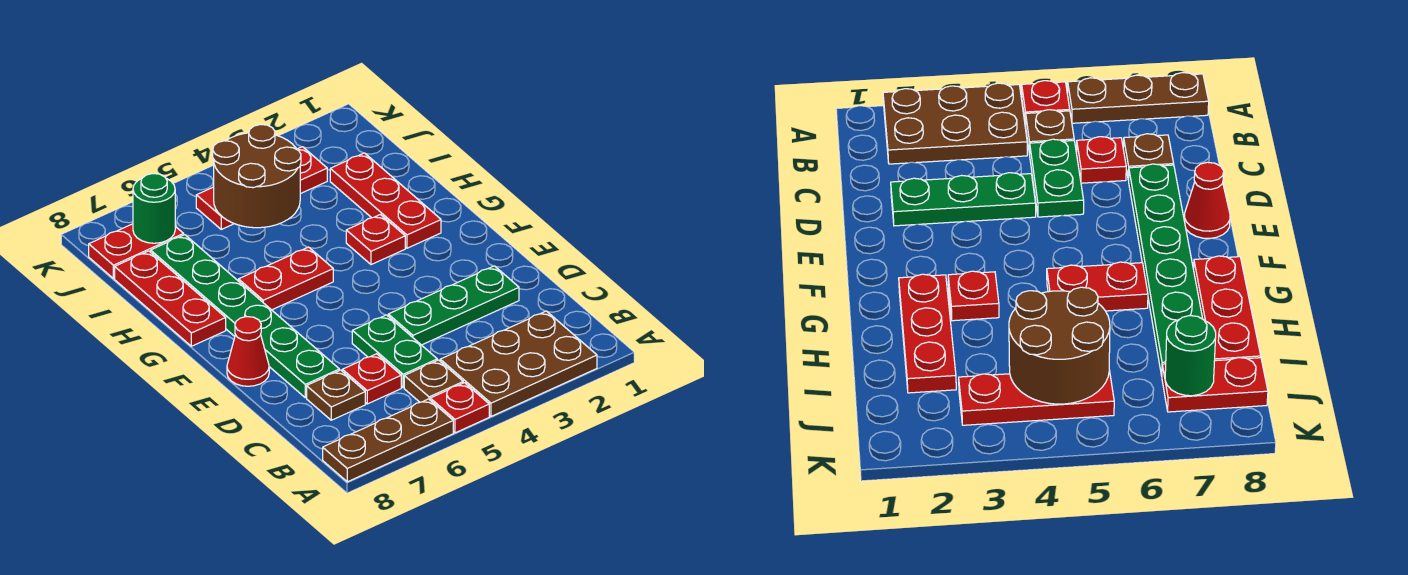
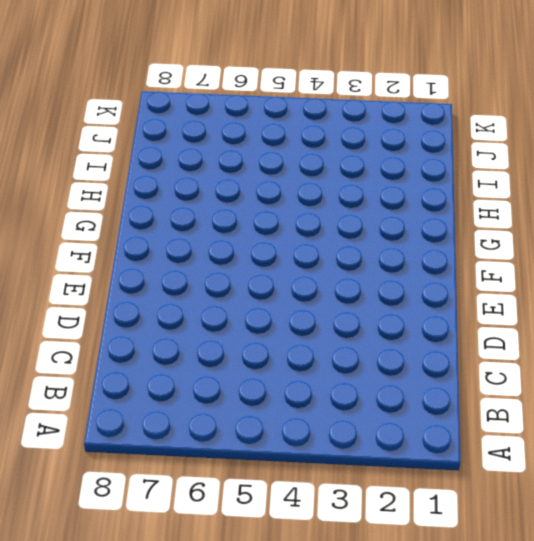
none -> brown 2x3 plate [440,311,597,416]
none -> red 1x1 plate [430,383,489,433]
none -> brown 1x3 plate [323,399,453,482]

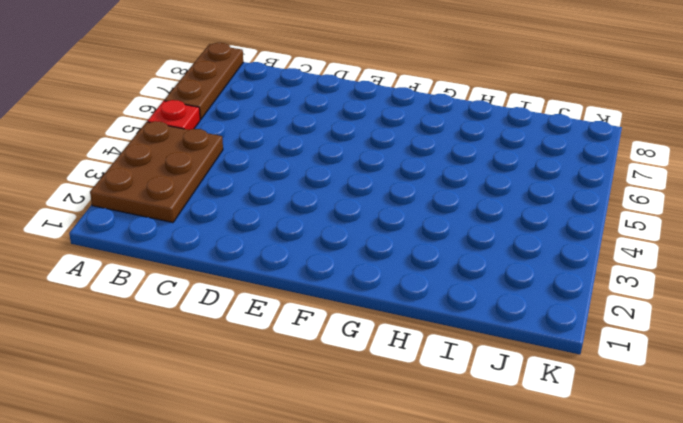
none -> brown 1x1 plate [404,360,463,402]
none -> green 1x2 plate [352,315,437,388]
none -> red 1x1 plate [342,354,401,404]

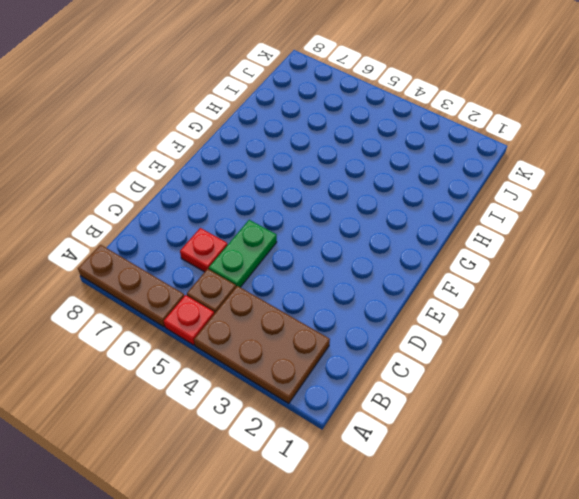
none -> brown 1x1 plate [307,370,365,420]
none -> green 1x3 plate [388,266,519,345]
none -> green 1x6 plate [151,235,339,398]

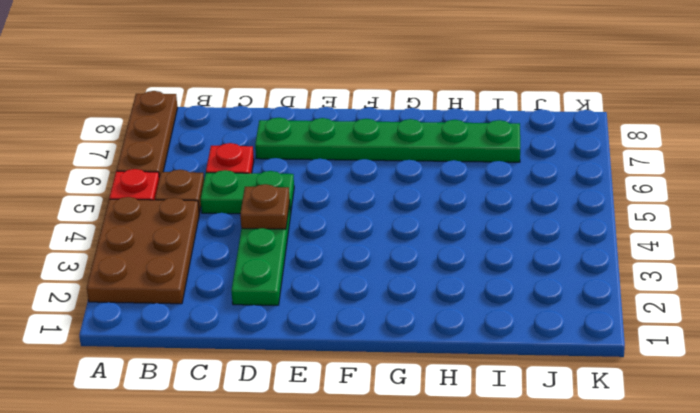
brown 1x1 plate [240,184,290,229] -> brown 1x1 plate moved to [307,370,365,420]
none -> red 1x1 cone [227,317,269,386]
none -> red 1x3 plate [330,153,441,248]
none -> red 1x1 plate [346,215,405,265]

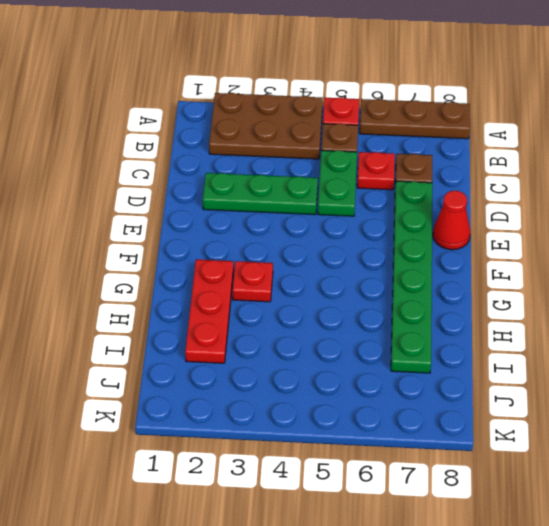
none -> red 1x2 plate [239,247,333,310]
none -> red 1x3 plate [115,251,226,346]
none -> red 1x3 plate [196,147,327,229]

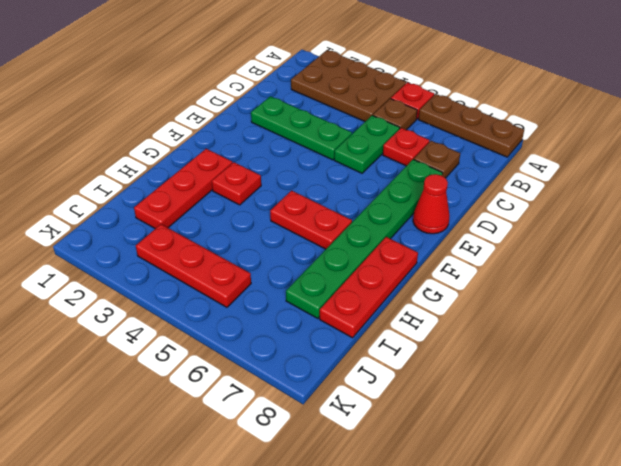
none -> red 1x2 plate [89,224,184,279]
none -> brown 2x2 round brick [213,124,301,228]
none -> green 1x1 round brick [133,174,175,243]

